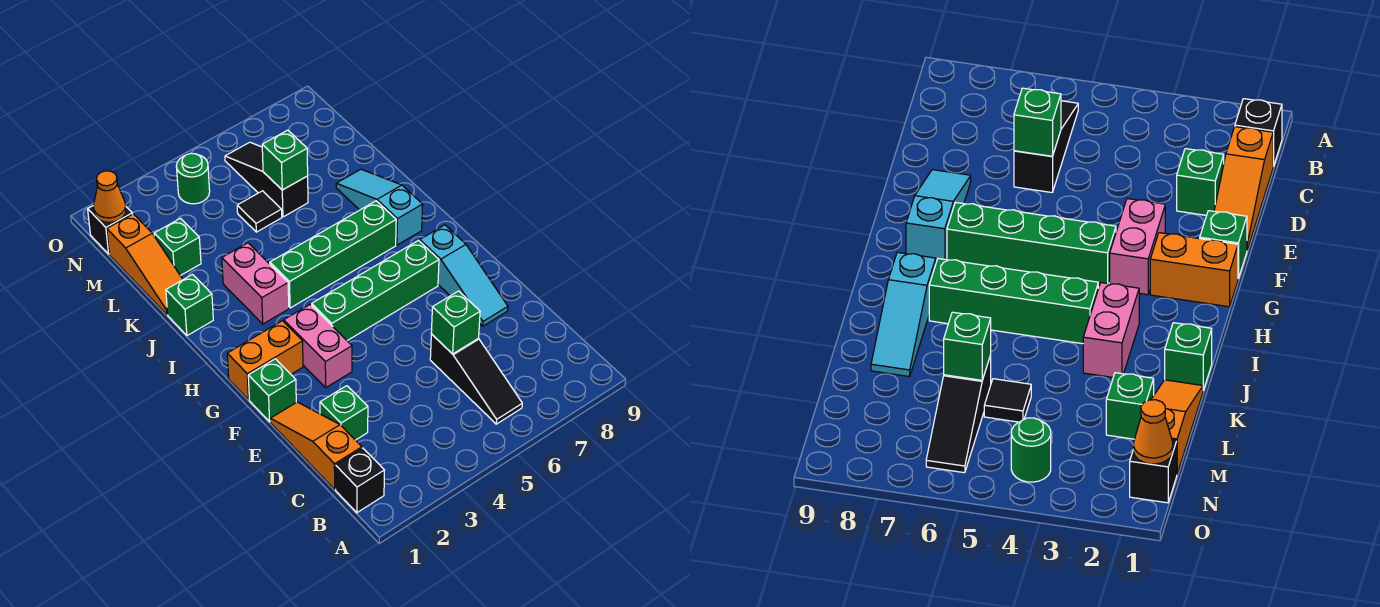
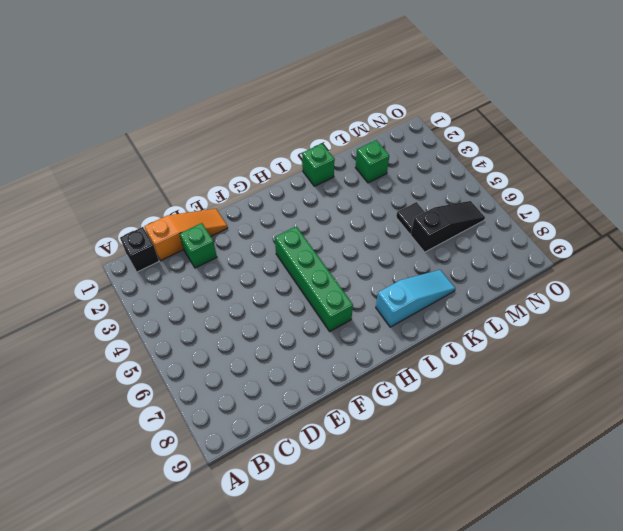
none -> black 1x3 slope [430,334,522,424]
none -> cyan 1x3 slope [420,225,508,326]
none -> green 1x1 brick [248,359,296,422]

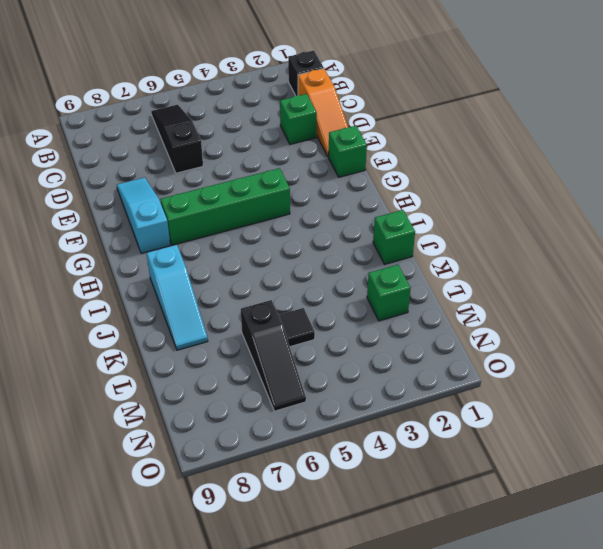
none -> pink 1x2 brick [284,305,352,387]
none -> orange 1x2 brick [227,321,303,400]
none -> pink 1x2 brick [222,243,289,324]

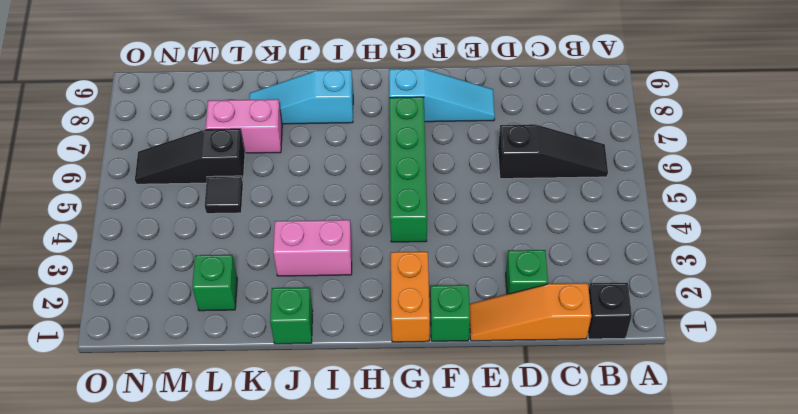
pink 1x2 brick [206,99,282,153] -> pink 1x2 brick moved to [284,305,352,387]
none -> green 1x4 brick [270,201,396,308]
none -> orange 1x3 slope [107,214,183,315]
none -> black 1x1 brick [88,206,132,254]

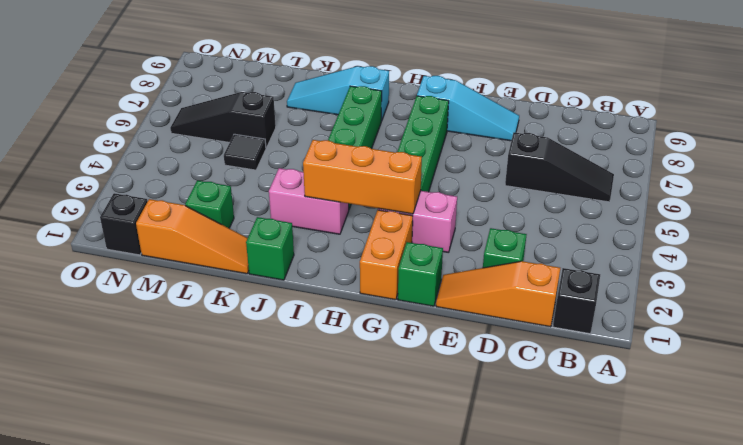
orange 1x3 brick [303,140,422,214] -> none
none -> green 1x1 round brick [176,153,210,204]
none -> green 1x1 brick [431,291,480,354]
none -> green 1x1 brick [262,130,308,190]

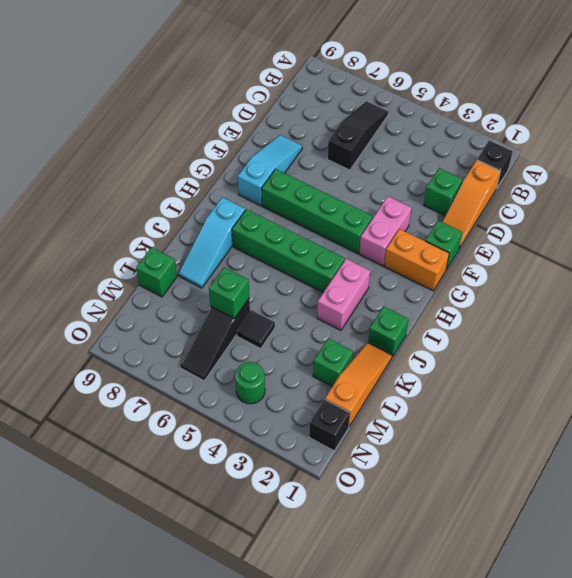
green 1x1 brick [136,247,177,297] -> green 1x1 brick moved to [431,291,480,354]
none -> orange 1x1 cone [93,171,126,222]

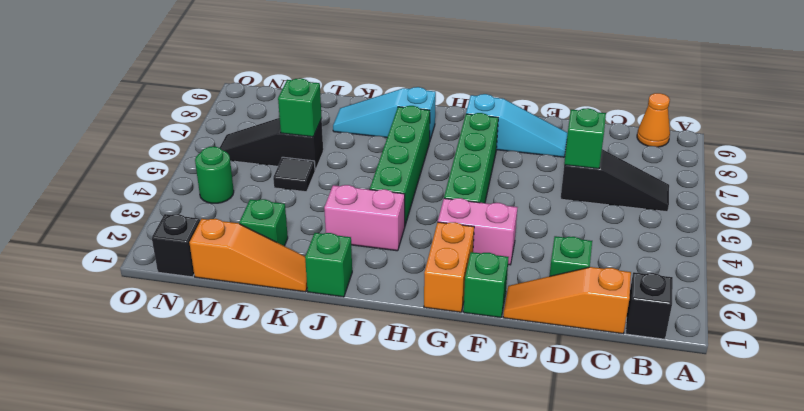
orange 1x1 cone [637,93,670,147] -> orange 1x1 cone moved to [93,171,126,222]

